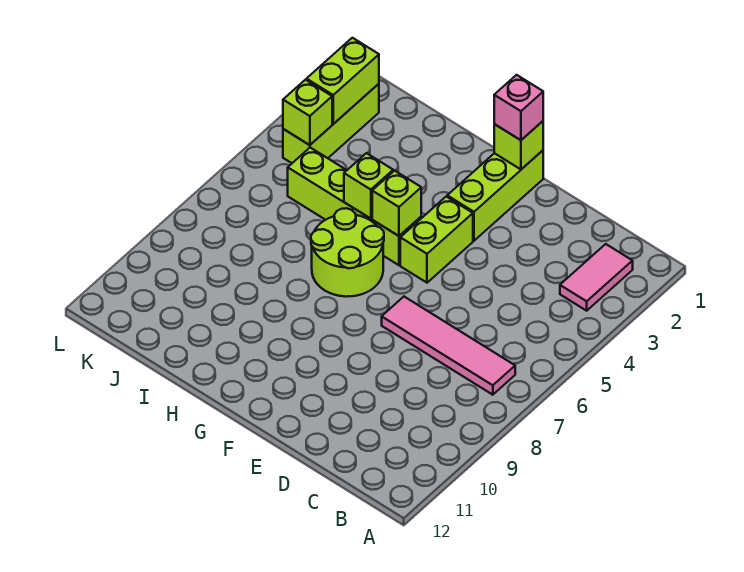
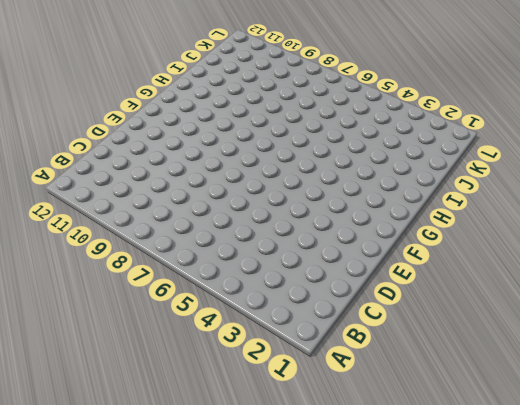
none -> pink 1x2 tile [560,244,633,311]
none -> pink 1x4 tile [382,297,515,395]
none -> lime 1x3 brick [447,150,543,241]

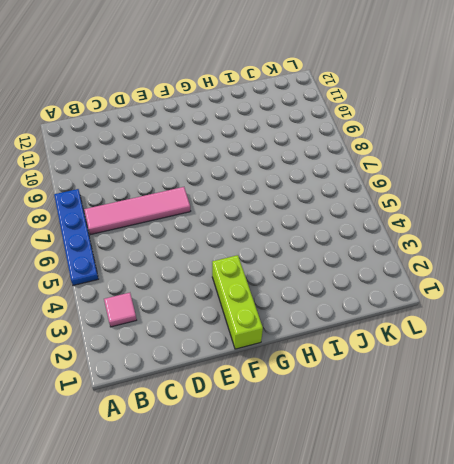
blue 1x4 plate [54,189,98,285] -> none
pink 1x1 tile [104,293,137,327] -> pink 1x2 tile [560,244,633,311]
none -> lime 1x2 brick [400,197,473,283]
none -> lime 1x4 brick [288,148,421,265]
none -> lime 2x2 round brick [311,208,384,297]

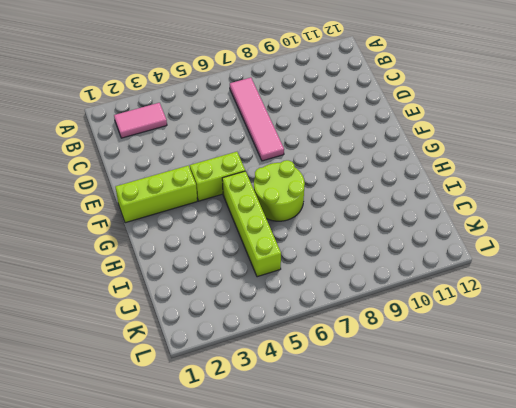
none -> lime 1x3 brick [283,84,379,163]
none -> lime 1x1 brick [494,121,543,169]
none -> lime 1x1 brick [372,171,421,236]

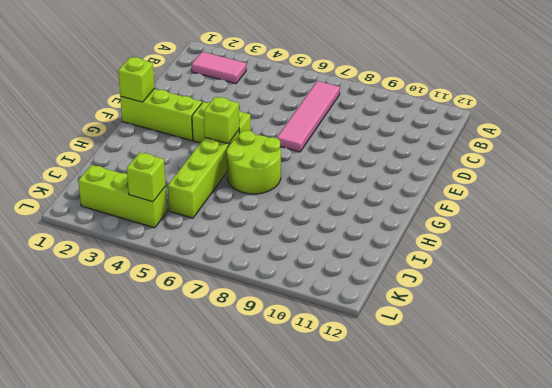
none -> lime 1x1 brick [344,153,393,219]
none -> lime 1x2 brick [307,38,379,124]
none -> pink 1x1 brick [494,75,543,140]

